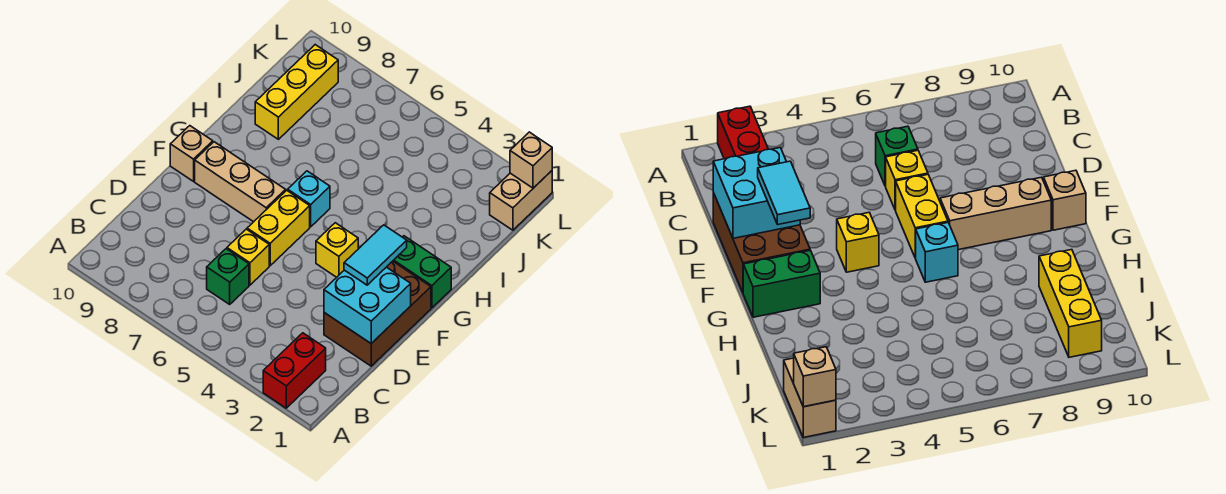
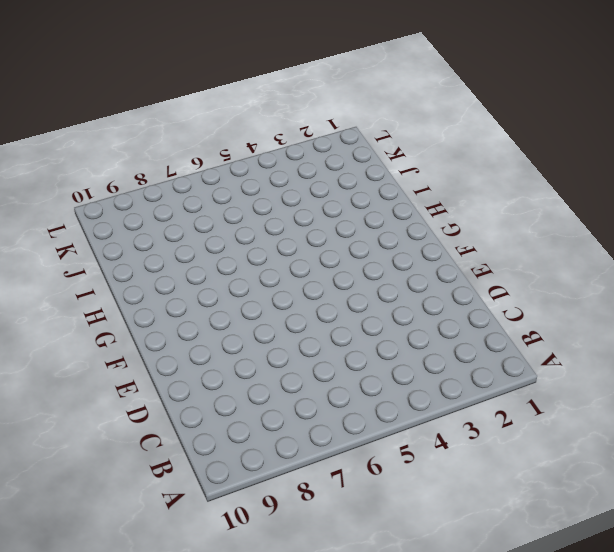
none -> red 1x2 brick [263,333,326,408]
none -> green 1x1 brick [207,249,249,304]
none -> brown 2x3 brick [324,261,431,366]

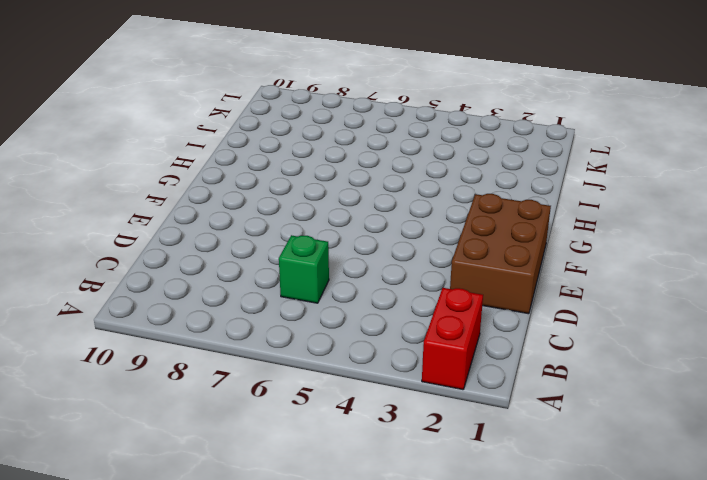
none -> yellow 1x1 brick [227,229,269,285]
none -> yellow 1x2 brick [247,190,310,266]
none -> yellow 1x1 brick [316,223,358,277]

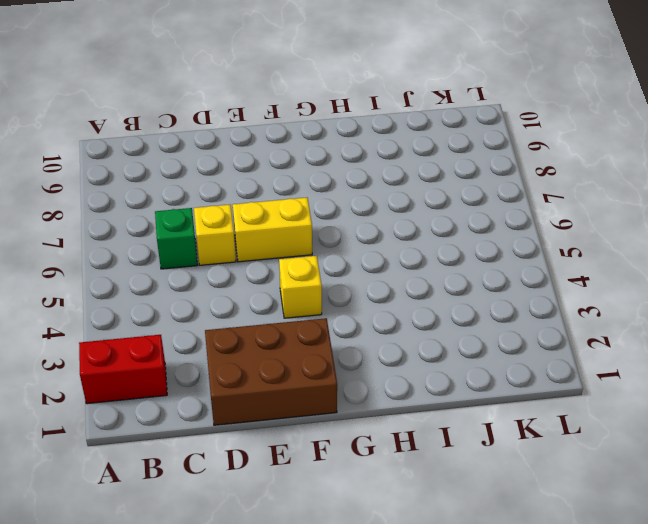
none -> tan 1x3 brick [195,142,286,222]
none -> tan 1x1 brick [170,126,213,181]
none -> green 1x2 brick [393,236,451,308]

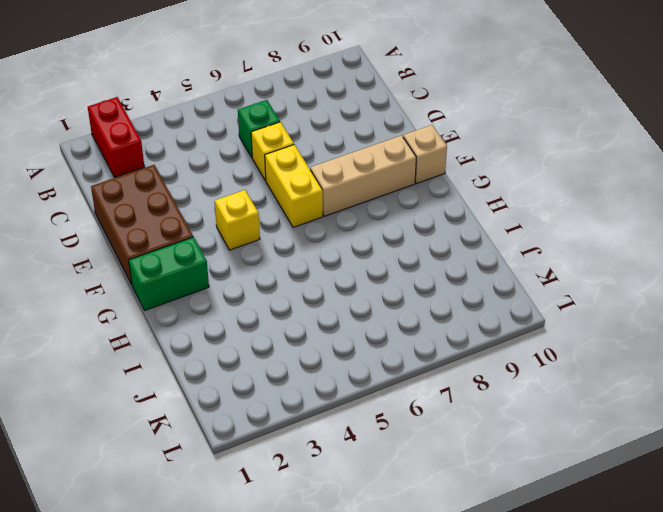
none -> cyan 1x1 brick [288,171,330,227]
none -> yellow 1x3 brick [255,45,338,139]
none -> tan 1x2 brick [490,171,552,230]

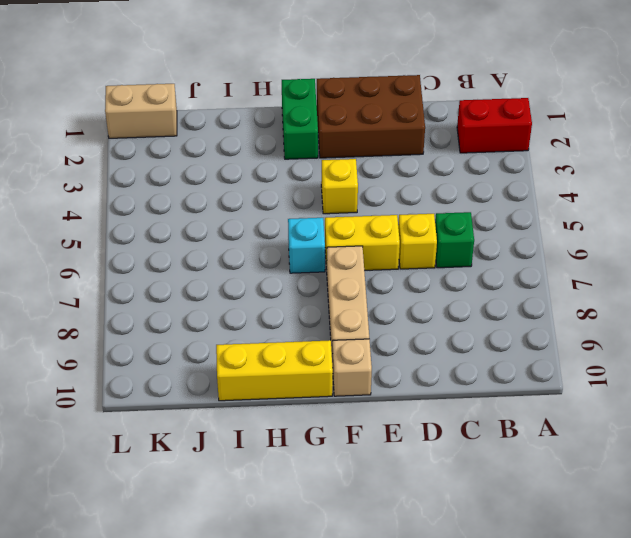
yellow 1x3 brick [216,340,333,401] -> yellow 1x3 brick moved to [255,45,338,139]
none -> cyan 2x2 brick [324,267,411,343]
none -> tan 1x1 brick [510,132,552,188]
none -> cyan 1x2 tile [344,225,407,285]

